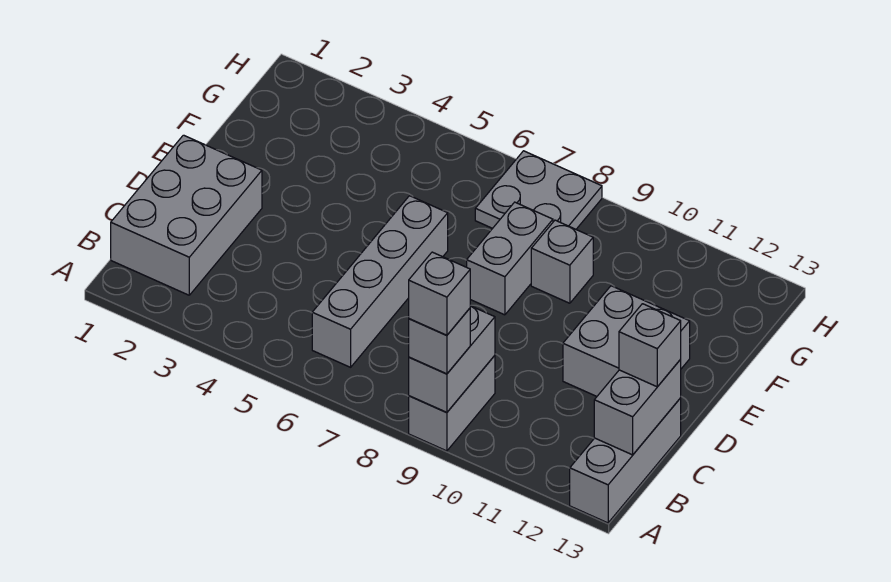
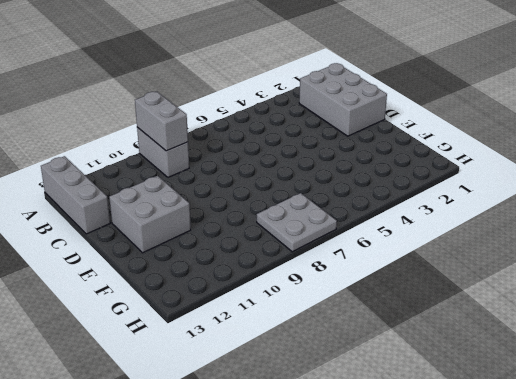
none -> grey 1x4 brick [312,196,448,367]
none -> grey 1x2 brick [467,202,553,315]
none -> grey 1x1 brick [531,220,593,303]

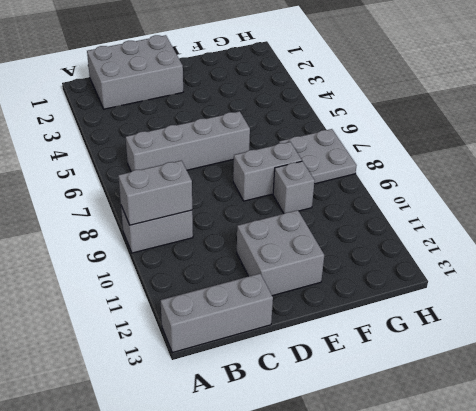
none -> grey 1x2 brick [594,359,681,455]
none -> grey 1x1 brick [409,308,470,374]
none -> grey 1x1 brick [619,304,681,387]

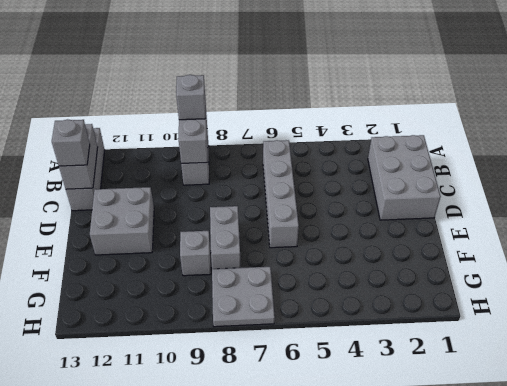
none -> grey 1x1 brick [409,252,470,335]

